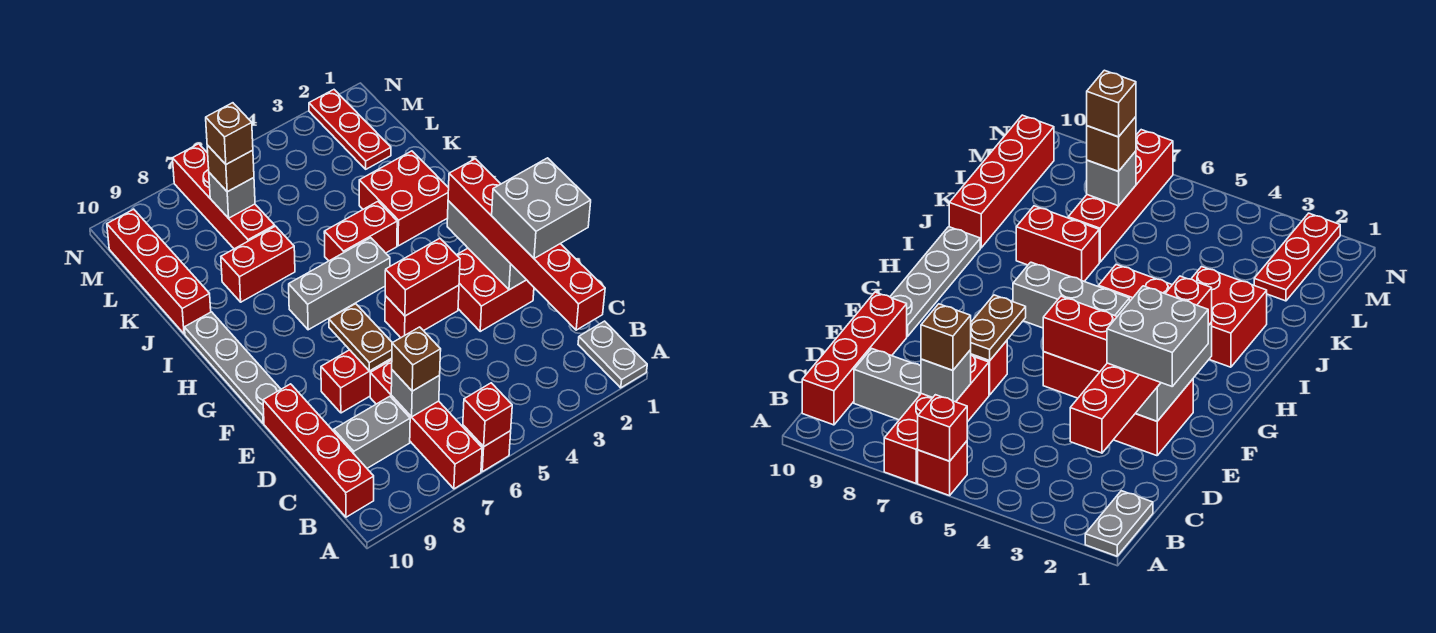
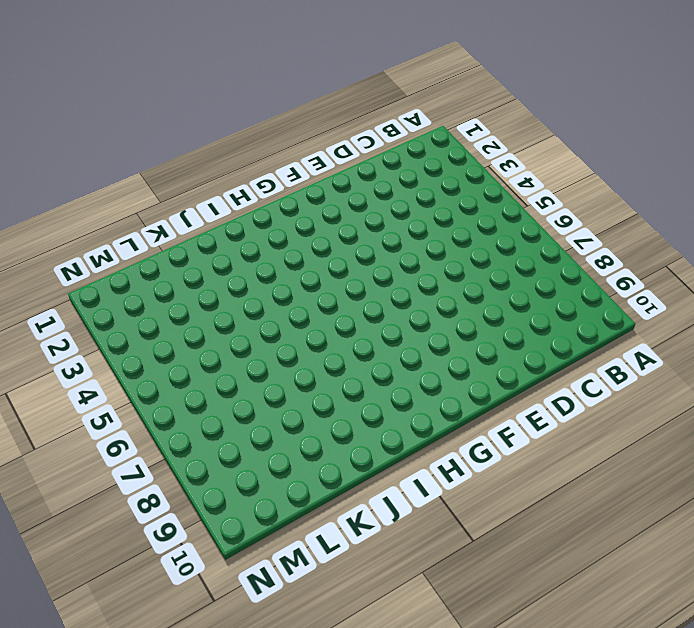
none -> grey 1x2 plate [578,321,647,388]
none -> red 1x1 brick [463,425,511,472]
none -> red 1x4 brick [370,360,482,489]

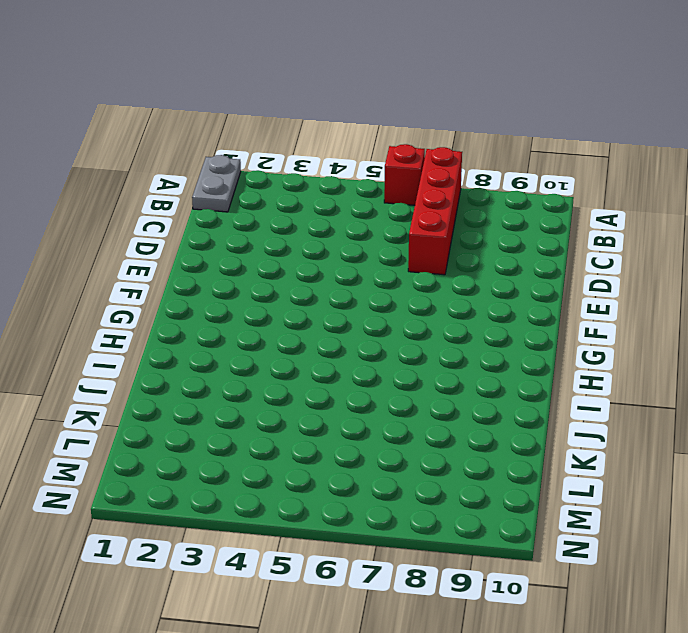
none -> red 1x4 brick [263,384,374,517]
none -> grey 1x2 brick [334,396,410,468]
none -> red 2x2 brick [457,248,534,331]

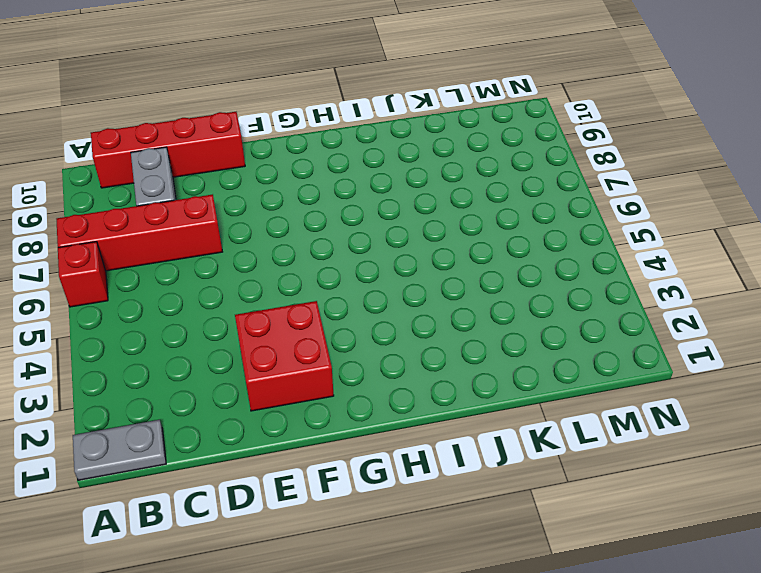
none -> red 1x2 brick [321,350,392,413]
none -> red 1x2 brick [385,285,459,338]
none -> grey 1x4 plate [184,312,281,424]

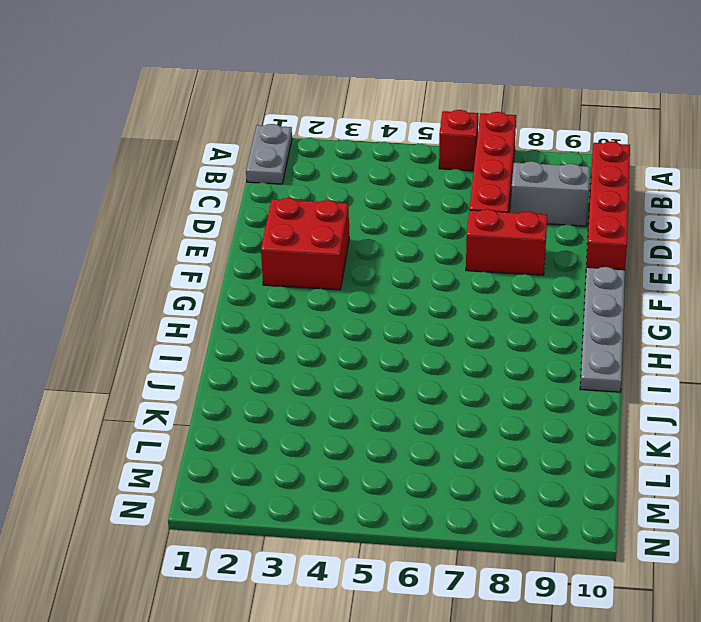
none -> red 1x2 brick [385,285,459,338]
none -> grey 1x3 brick [289,238,390,330]
none -> red 2x2 brick [359,151,449,246]

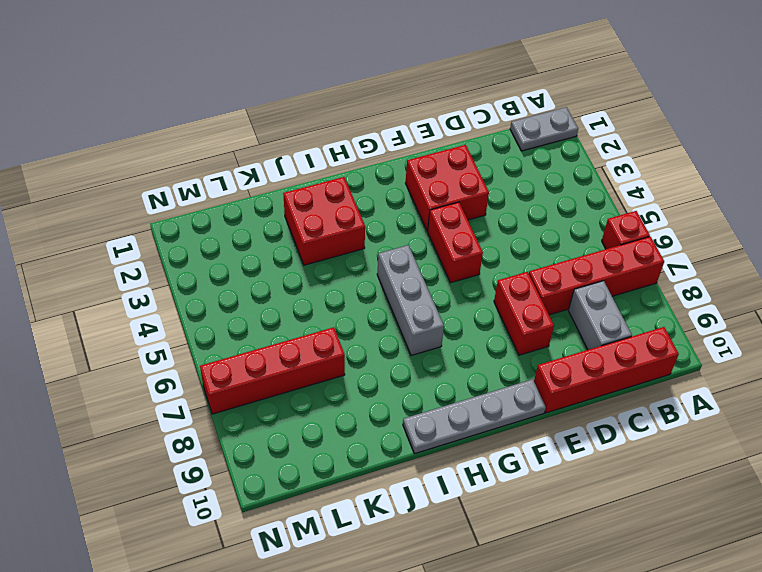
none -> red 1x2 brick [324,202,397,261]
none -> red 1x2 brick [221,226,295,302]
none -> red 1x4 brick [107,209,211,334]

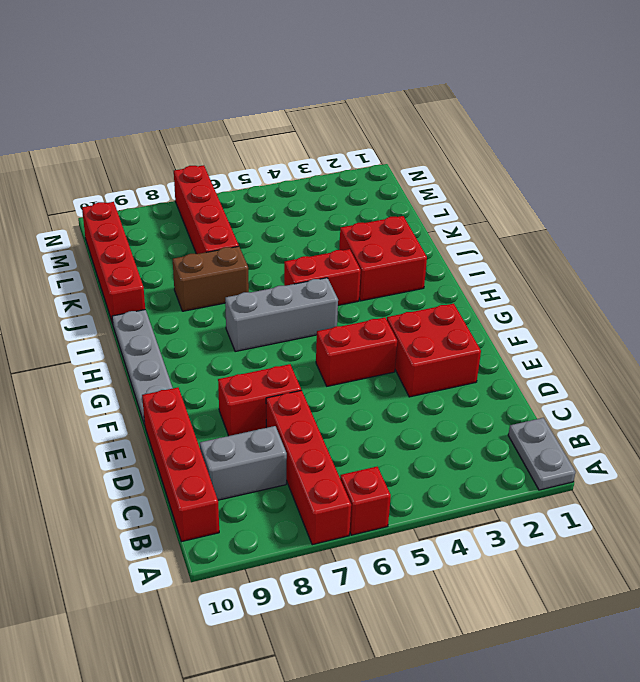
brown 1x2 brick [173,246,249,311] -> red 1x2 brick [221,226,295,302]
none -> red 1x3 plate [309,90,391,169]
none -> red 1x1 brick [463,383,512,447]
none -> grey 1x1 brick [391,370,440,417]

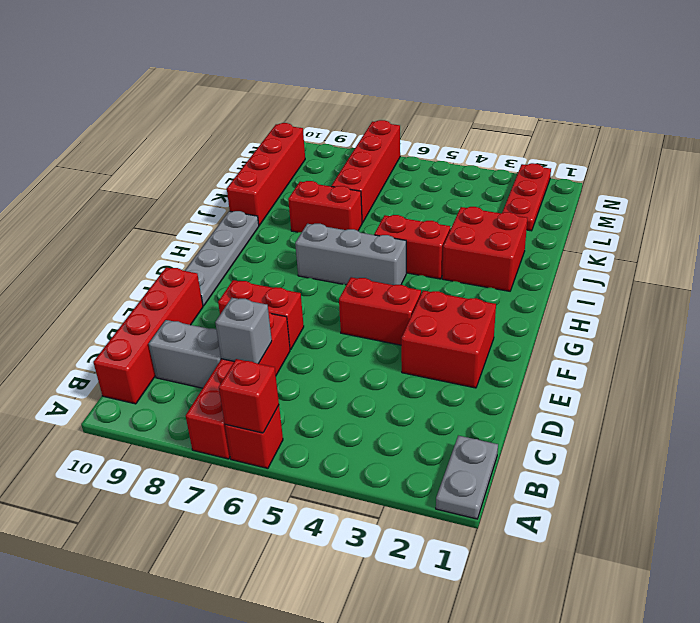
none -> grey 1x3 brick [447,201,526,290]
none -> brown 1x2 plate [329,304,392,371]
none -> red 1x2 brick [385,238,460,316]

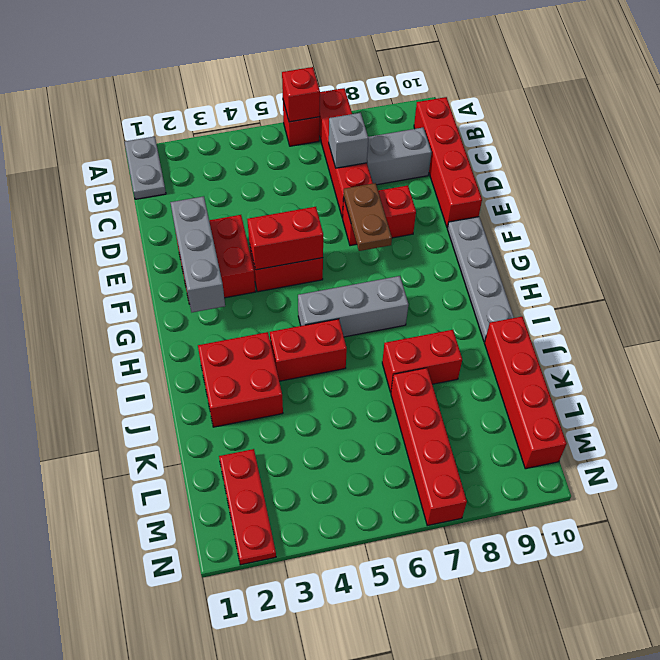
none -> grey 1x1 brick [209,173,255,218]
none -> red 1x6 brick [448,159,605,330]
none -> brown 1x1 brick [392,327,441,391]

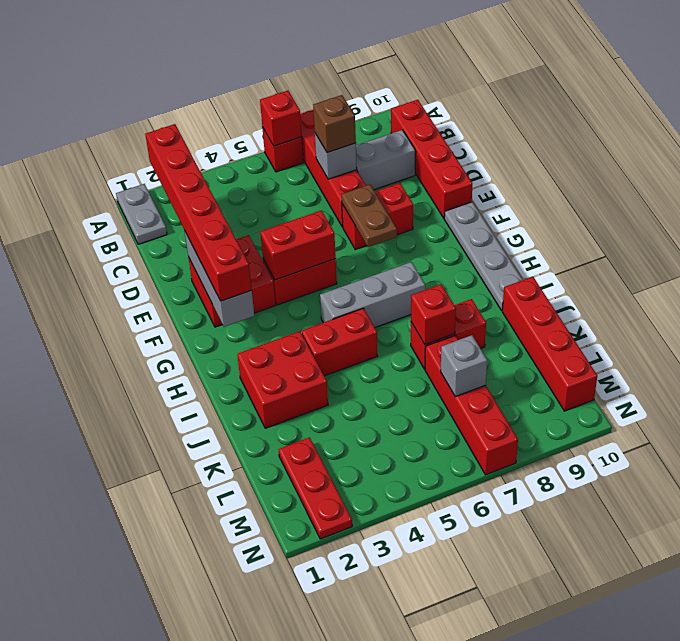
red 1x1 brick [411,284,456,345] -> none
none -> brown 1x1 brick [207,145,254,192]
none -> grey 2x2 brick [492,158,591,259]
none -> brown 1x1 brick [206,103,253,164]

